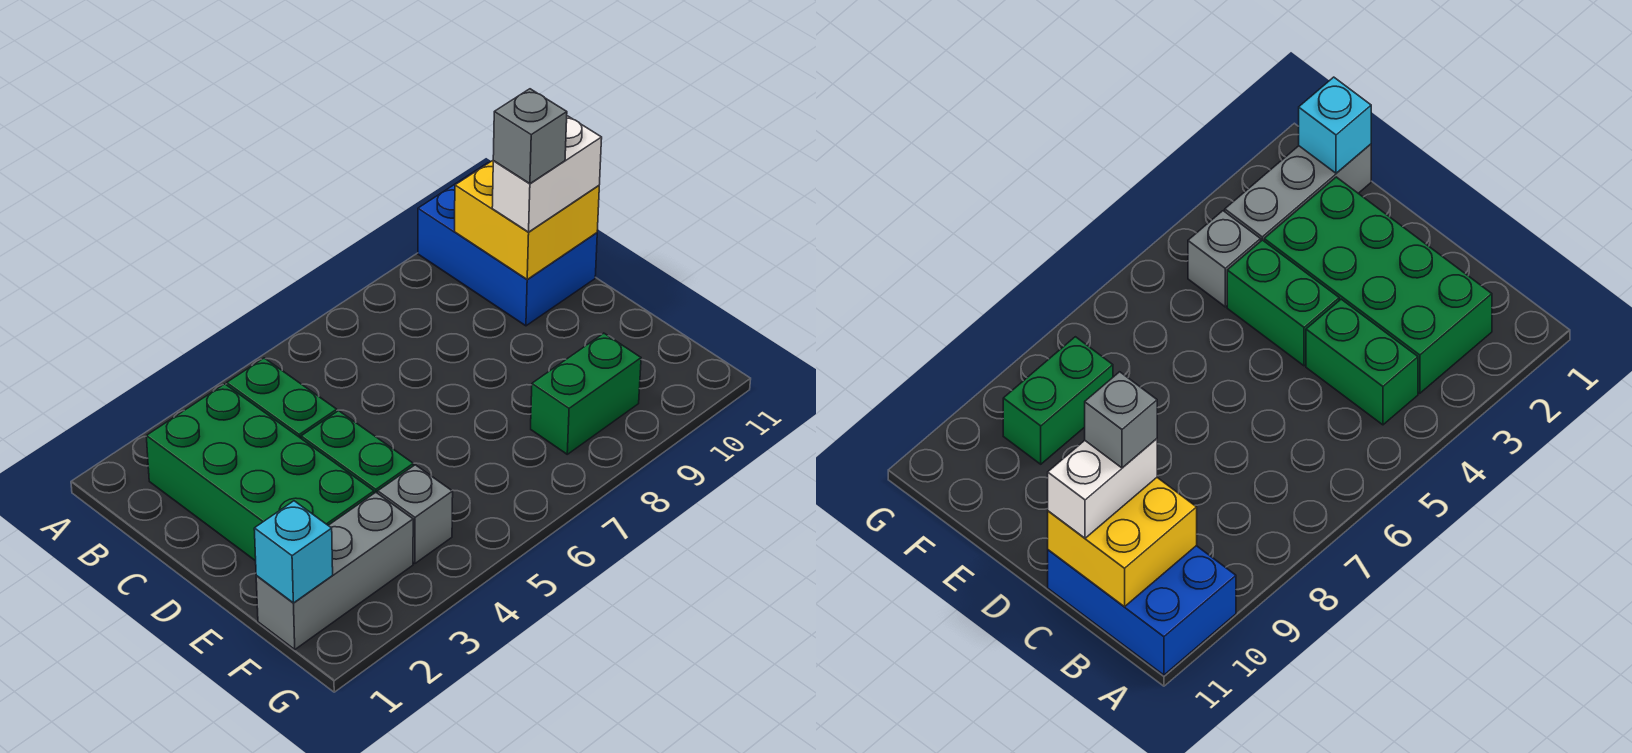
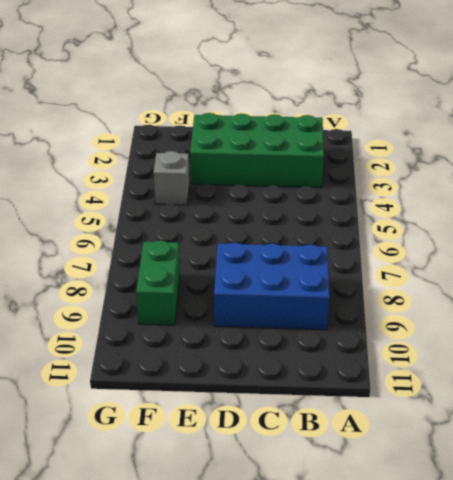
blue 2x3 brick [214,243,330,330] -> blue 2x3 brick moved to [418,163,597,326]
none -> green 1x2 brick [227,358,337,438]
none -> green 1x2 brick [301,411,413,493]

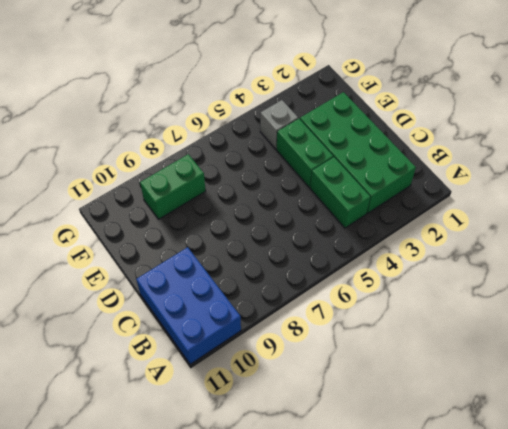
none -> grey 1x3 brick [256,492,413,649]
none -> yellow 2x2 brick [455,161,599,280]

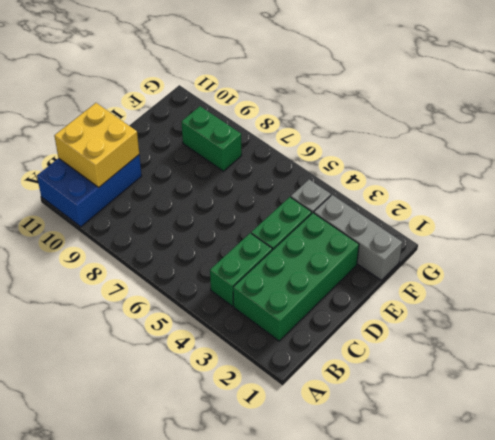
none -> cyan 1x1 brick [254,501,333,603]
none -> white 1x2 brick [492,116,602,232]

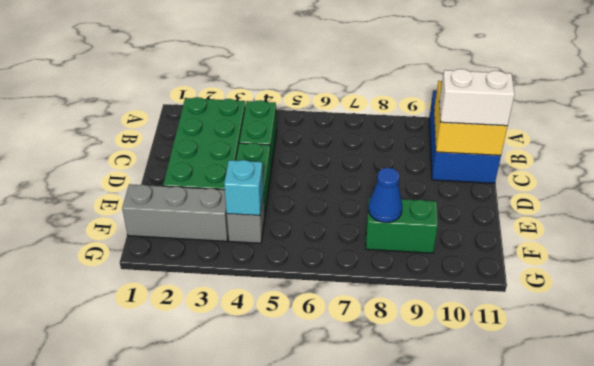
cyan 1x1 brick [224,160,263,216] -> cyan 1x1 brick moved to [254,501,333,603]
blue 1x1 cone [368,168,402,222] -> none
none -> grey 1x1 brick [493,89,567,184]

